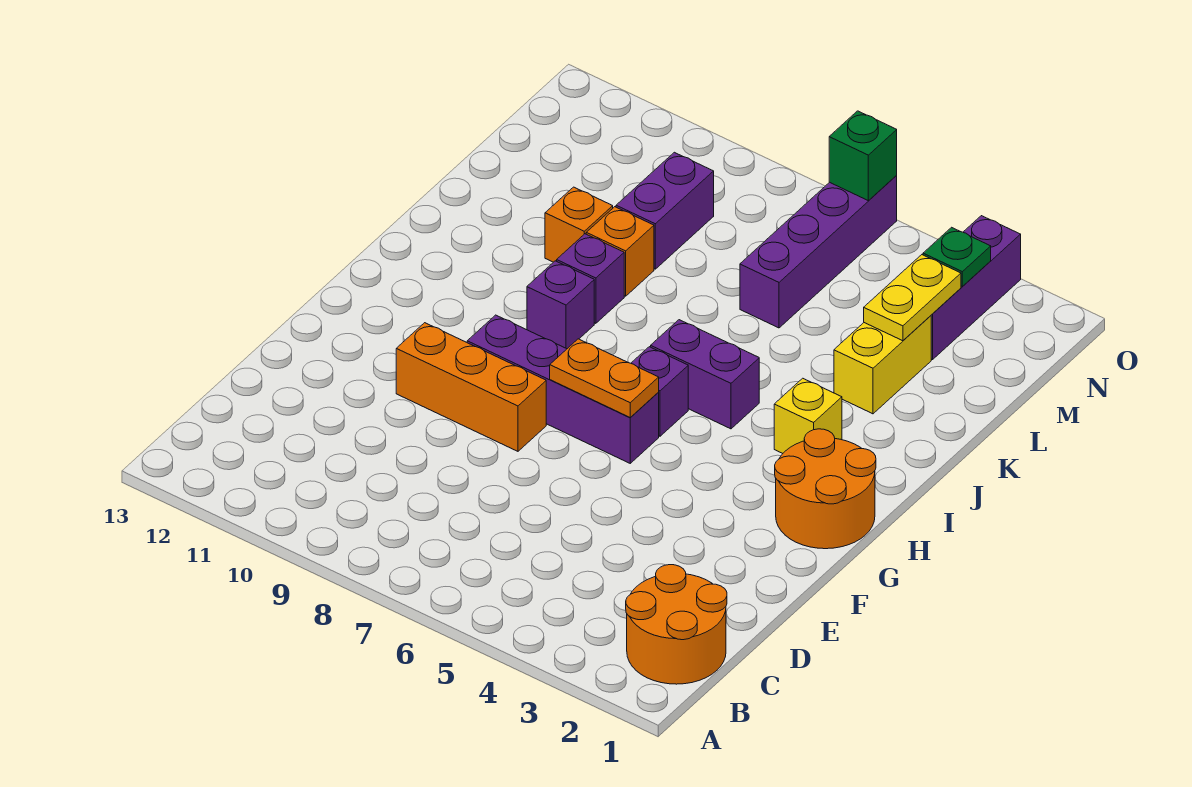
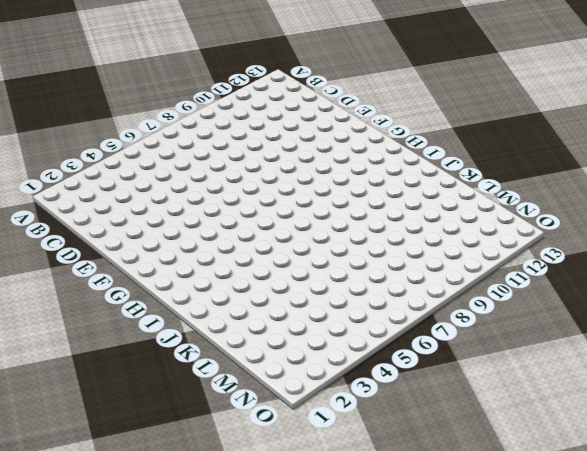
none -> orange 2x2 round brick [626,565,727,684]
none -> orange 1x3 brick [396,323,546,451]
none -> orange 2x2 round brick [775,429,876,549]

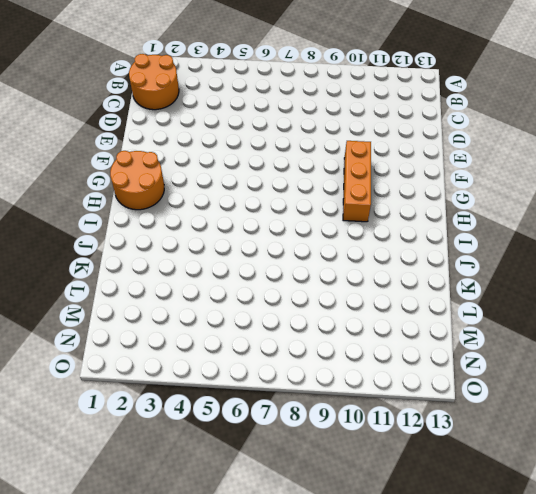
orange 1x3 brick [343,141,371,222] -> orange 1x3 brick turned to [396,323,546,451]
none -> purple 1x4 brick [467,315,659,463]
none -> purple 1x1 brick [631,347,688,436]
none -> yellow 1x1 brick [774,378,842,453]

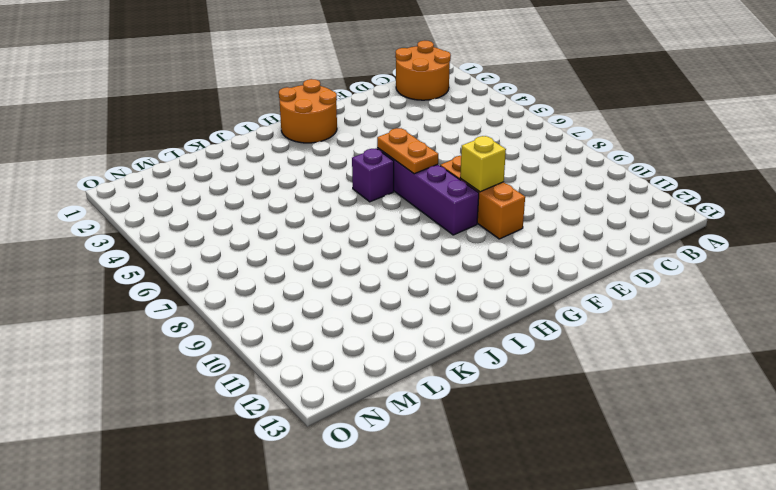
yellow 1x1 brick [460,136,506,192] -> yellow 1x1 brick moved to [774,378,842,453]
none -> purple 1x2 brick [651,320,759,429]
none -> purple 1x1 brick [527,261,594,349]
none -> purple 1x1 brick [557,234,624,323]

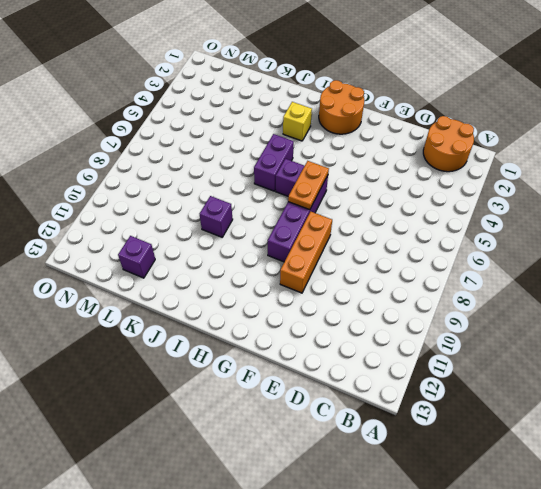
purple 1x1 brick [118,236,155,278] -> purple 1x1 brick moved to [527,261,594,349]
none -> yellow 1x2 brick [834,316,931,414]
none -> orange 1x1 brick [586,207,654,296]
none -> orange 1x1 brick [545,187,613,262]

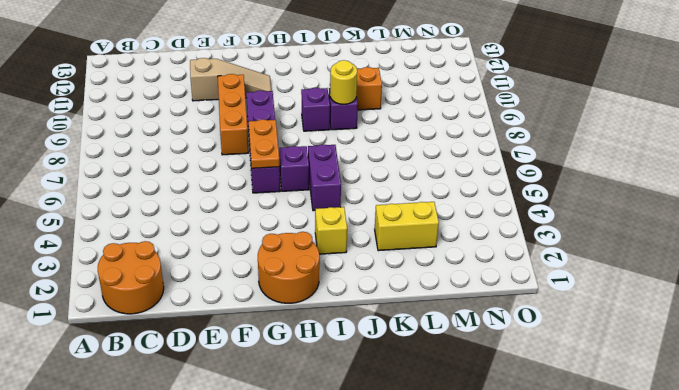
tan 1x3 slope [190,58,271,101] -> none
yellow 1x1 round brick [330,60,357,104] -> none
none -> orange 1x1 brick [586,207,654,296]
none -> purple 1x4 brick [740,176,897,328]
none -> purple 1x2 brick [616,152,714,269]

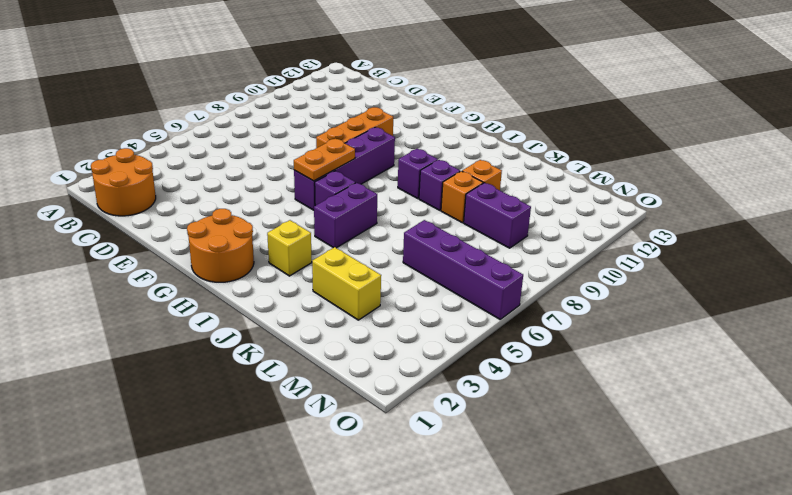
none -> purple 1x3 brick [931,216,1021,360]
none -> yellow 1x2 plate [864,255,961,341]
none -> green 1x1 plate [923,227,991,287]

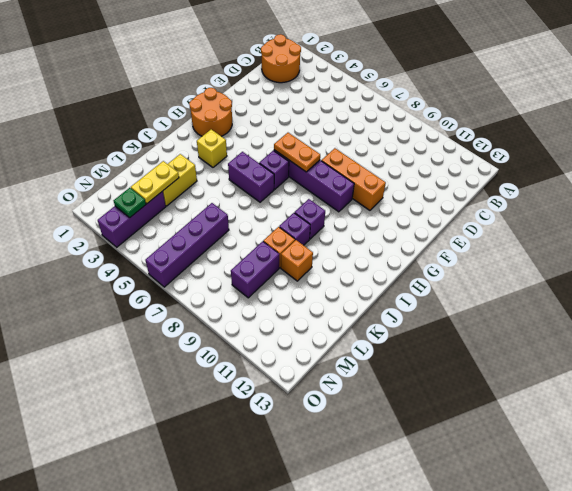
none -> green 1x1 brick [829,111,897,200]

